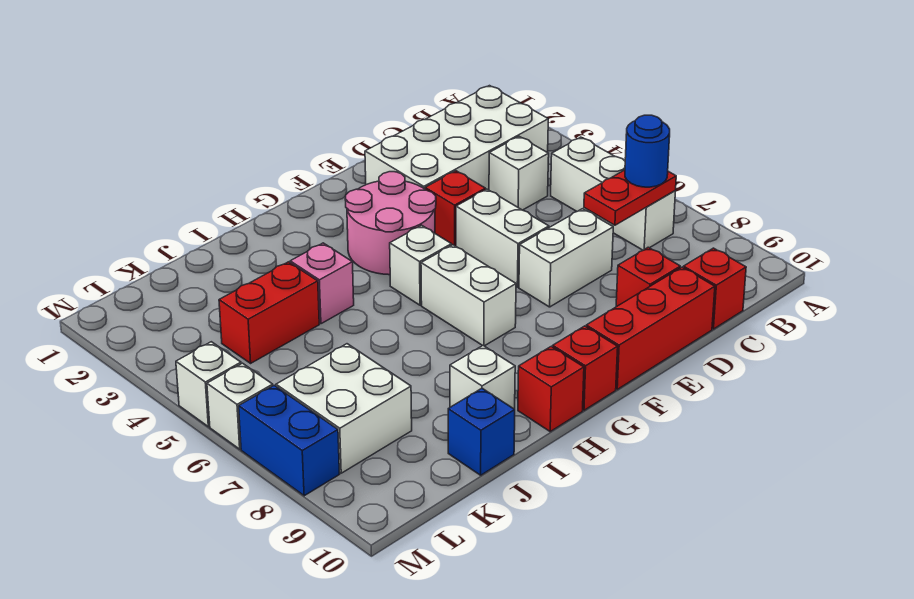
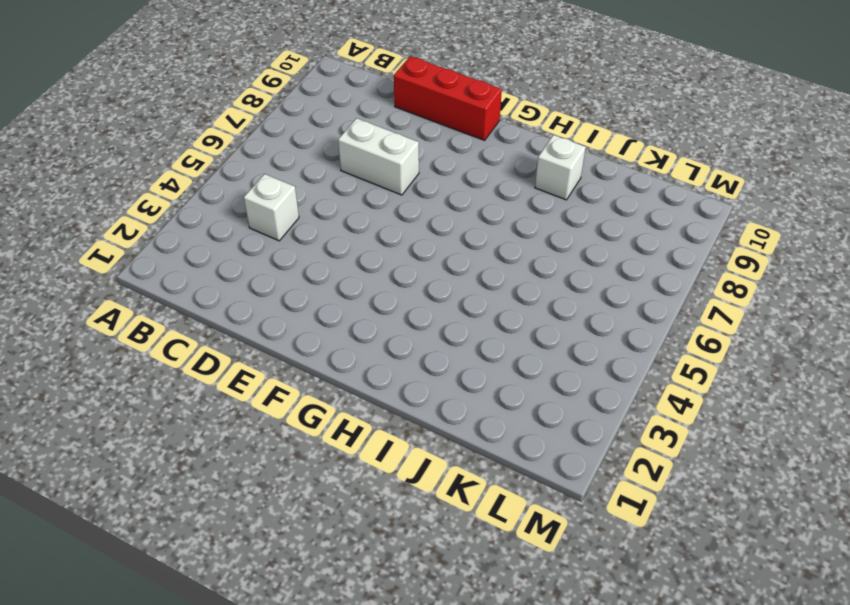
none -> white 2x4 brick [365,86,548,190]
none -> white 1x3 brick [551,137,675,250]
none -> red 1x1 brick [684,248,746,329]

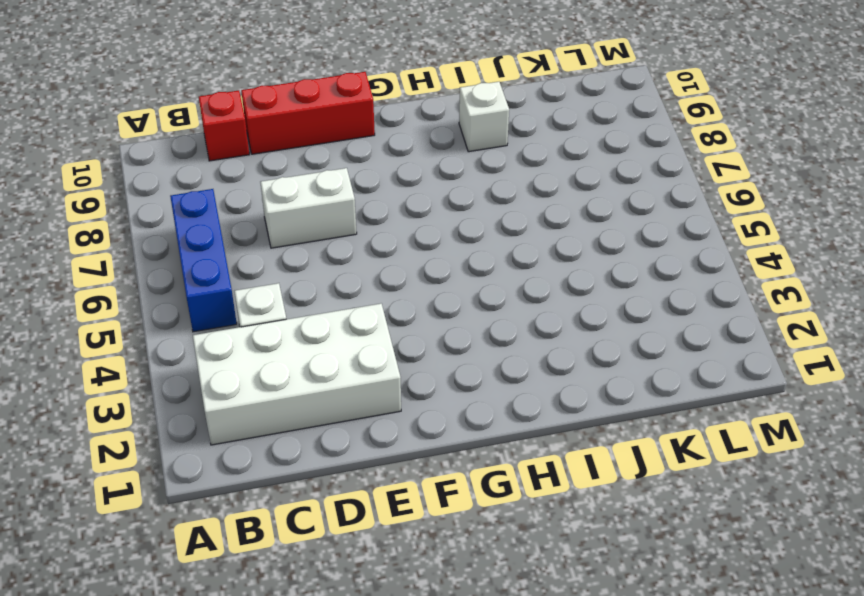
blue 1x3 brick [170,189,237,332] -> white 1x3 brick [551,137,675,250]
none -> red 1x1 brick [616,247,680,307]
none -> red 1x1 brick [425,171,485,246]
none -> white 1x2 brick [456,189,549,287]

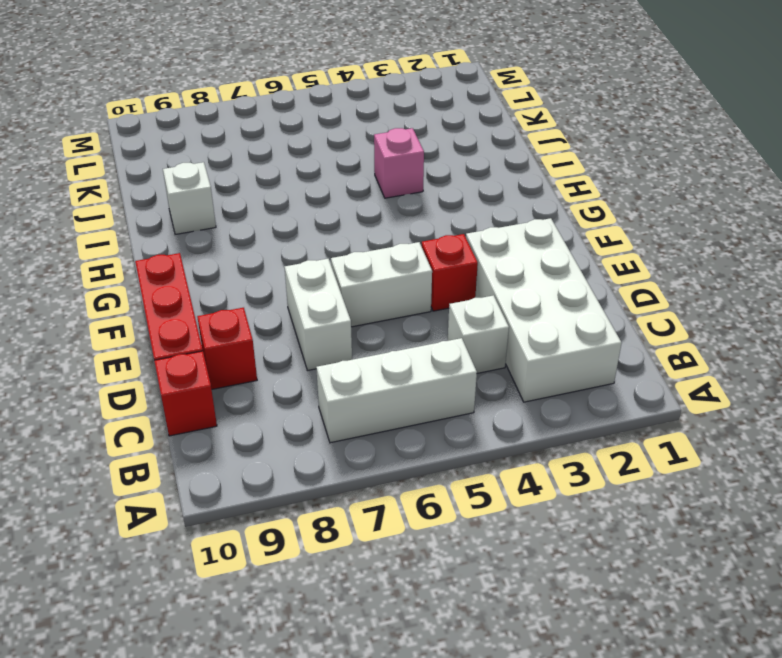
none -> pink 2x2 round brick [345,172,436,275]
none -> white 1x1 brick [390,225,452,305]
none -> white 1x2 brick [421,245,516,346]

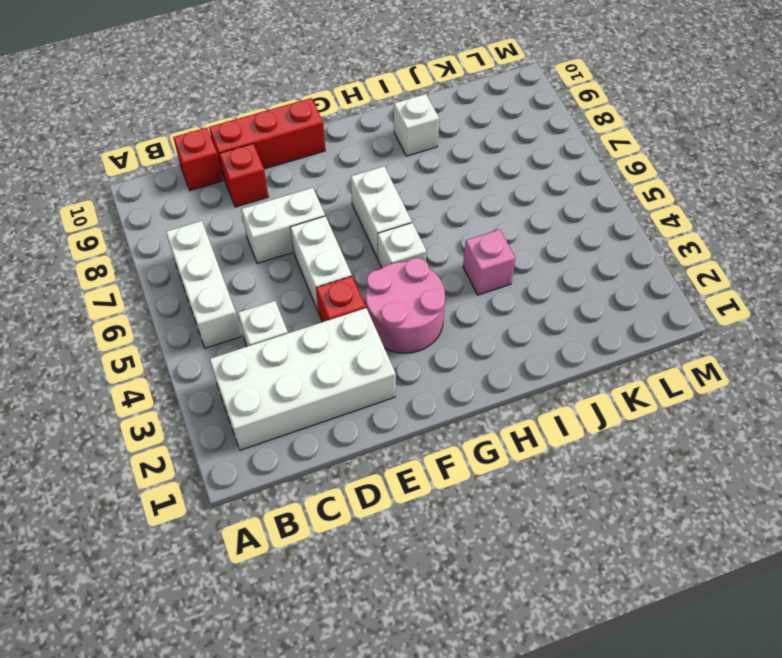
none -> red 1x1 brick [553,326,618,410]
none -> red 1x1 brick [518,347,584,431]
none -> red 1x2 brick [219,262,319,363]

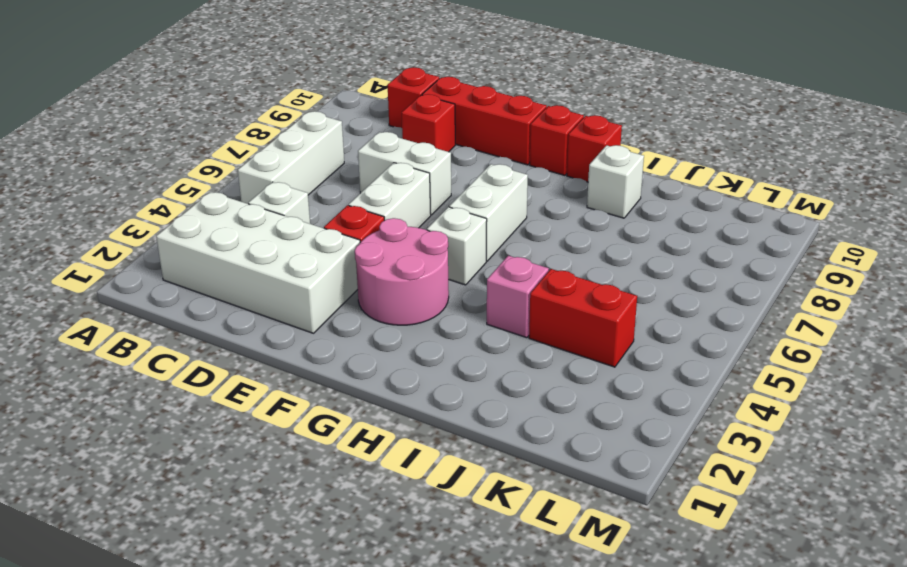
none -> blue 1x1 brick [448,388,515,475]
none -> white 2x2 brick [276,344,412,473]
none -> white 1x1 brick [176,342,241,427]

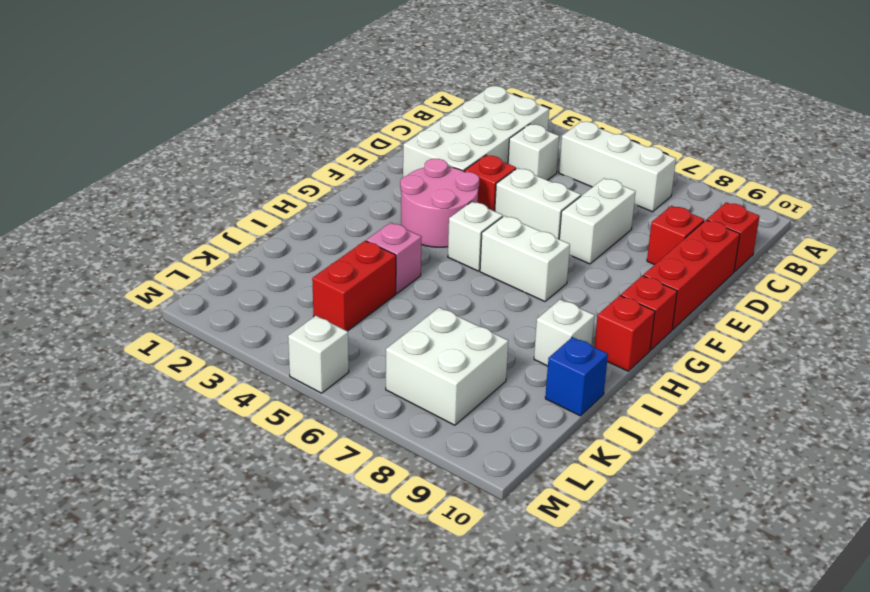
none -> white 1x1 brick [207,363,273,449]
none -> blue 1x2 brick [239,385,339,496]
none -> red 1x2 plate [584,170,676,225]

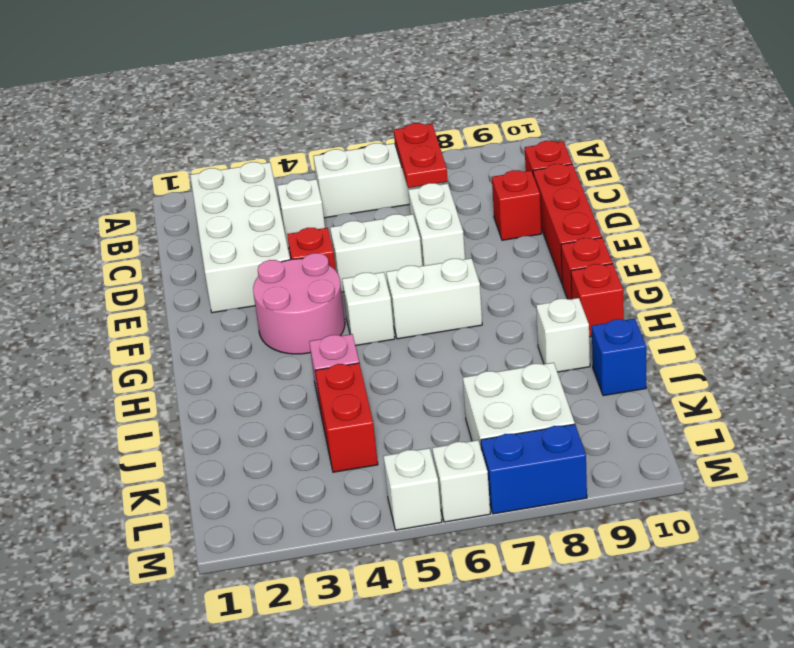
none -> blue 1x1 round brick [625,115,670,187]

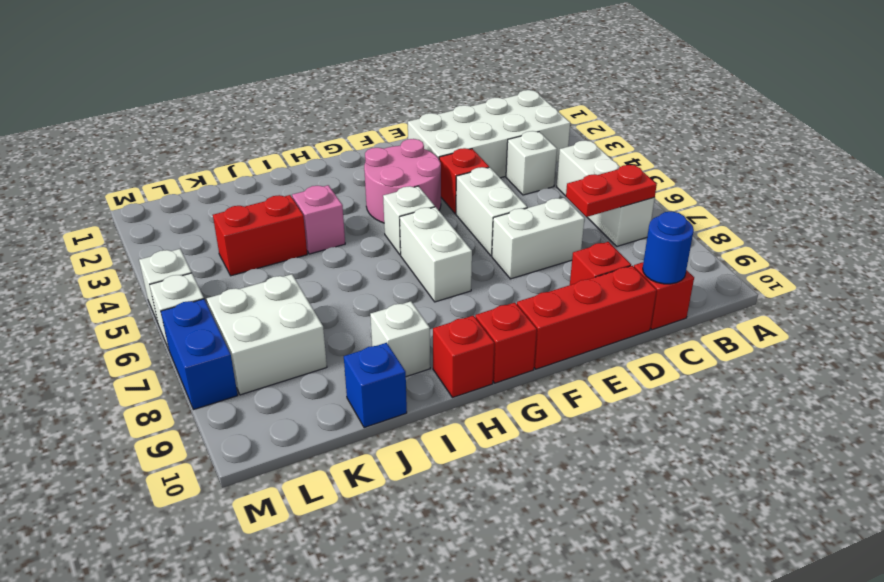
blue 1x1 round brick [643,211,694,284] -> blue 1x1 round brick moved to [625,115,670,187]

